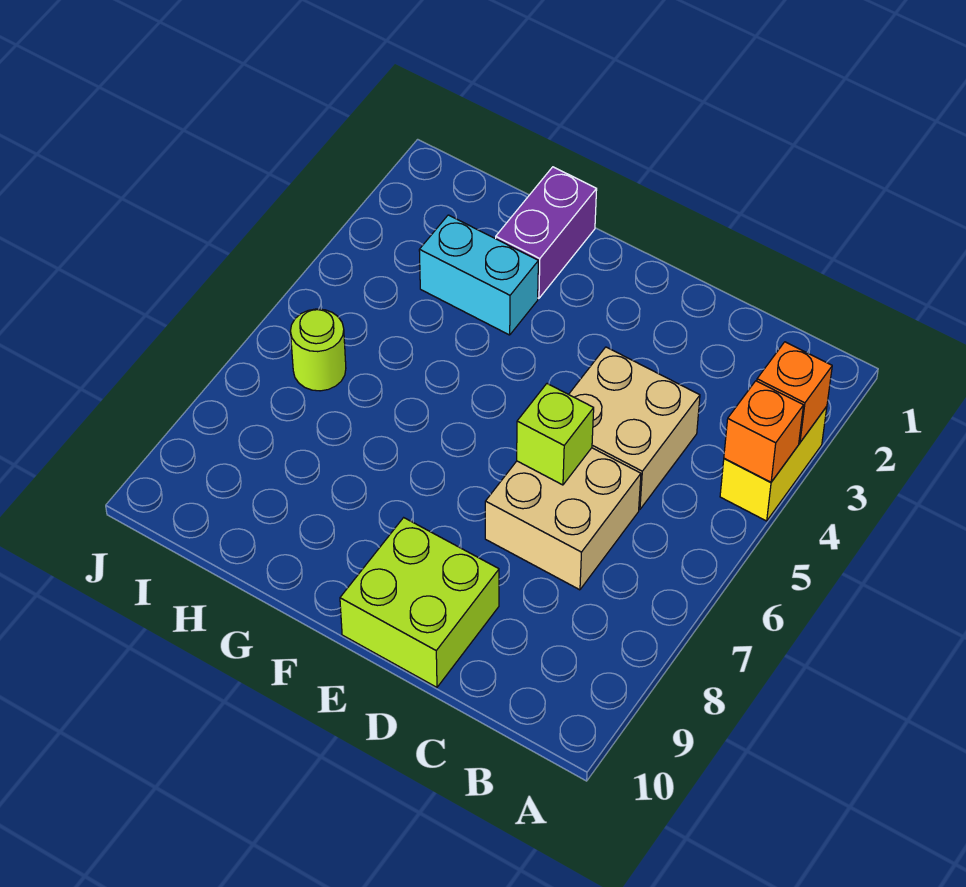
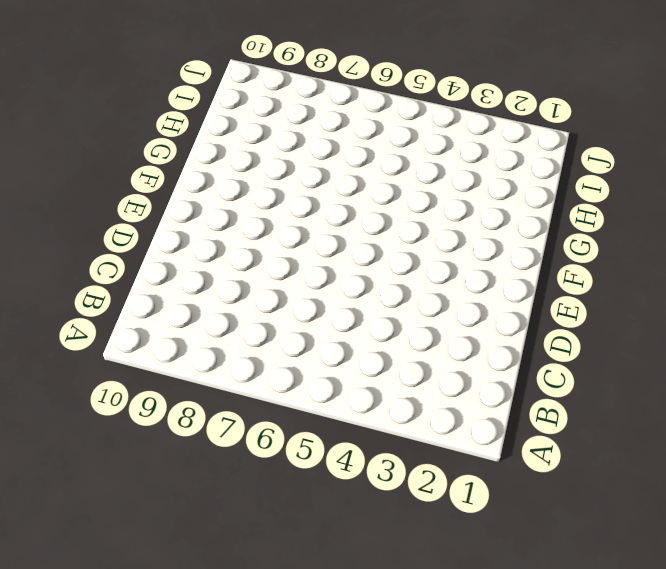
none -> yellow 1x2 brick [720,406,827,521]
none -> tan 2x2 brick [569,347,700,510]

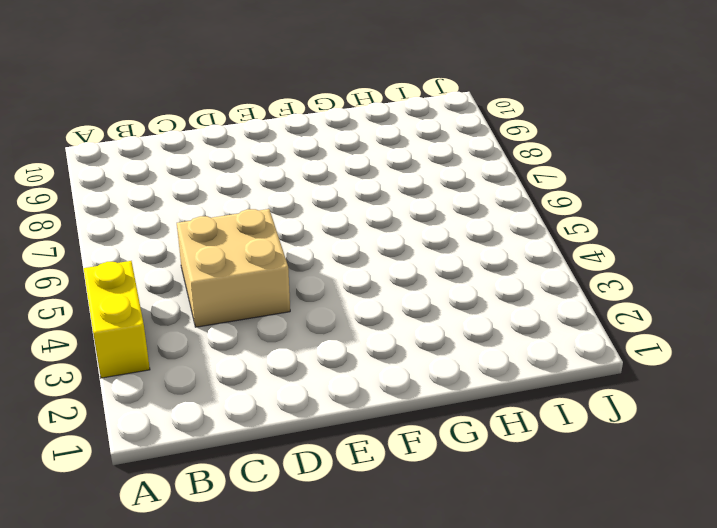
none -> tan 2x2 brick [485,448,641,590]
none -> lime 2x2 brick [340,518,499,687]

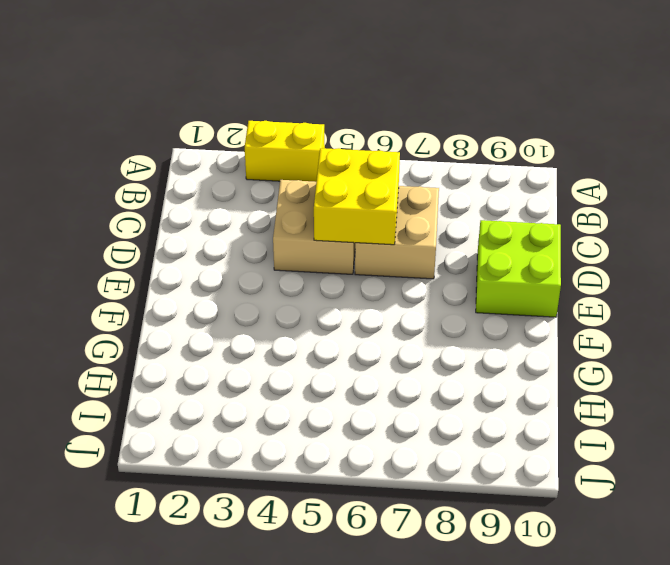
yellow 2x2 brick [314,148,400,245] -> lime 1x1 brick [517,384,594,485]
none -> purple 1x2 brick [496,167,597,298]
none -> cyan 1x2 brick [419,215,538,335]

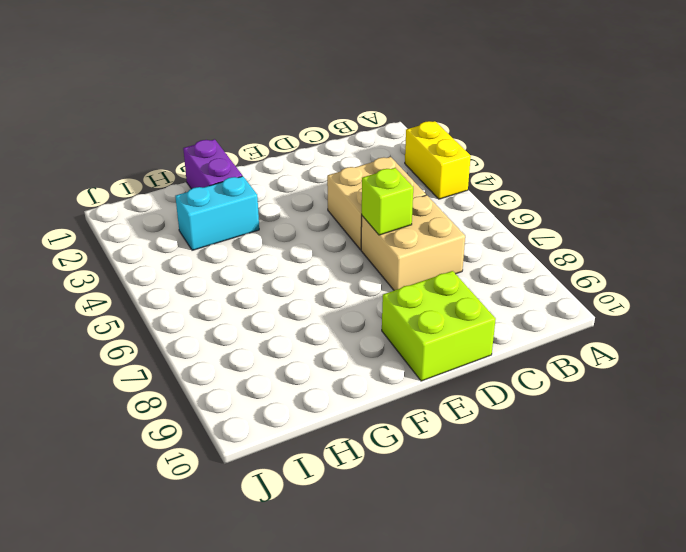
none -> lime 1x1 round brick [290,309,346,391]
none -> orange 1x1 brick [757,342,832,443]

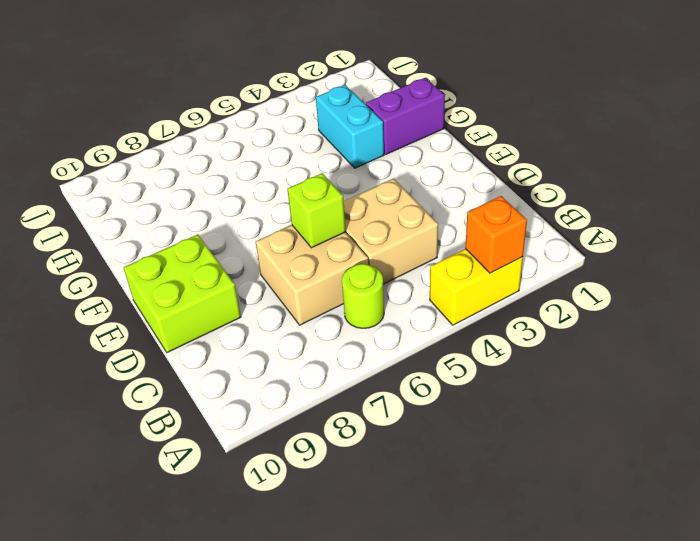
lime 1x1 round brick [342,264,384,328] -> lime 1x1 round brick moved to [290,309,346,391]
none -> orange 1x1 brick [724,381,804,482]

